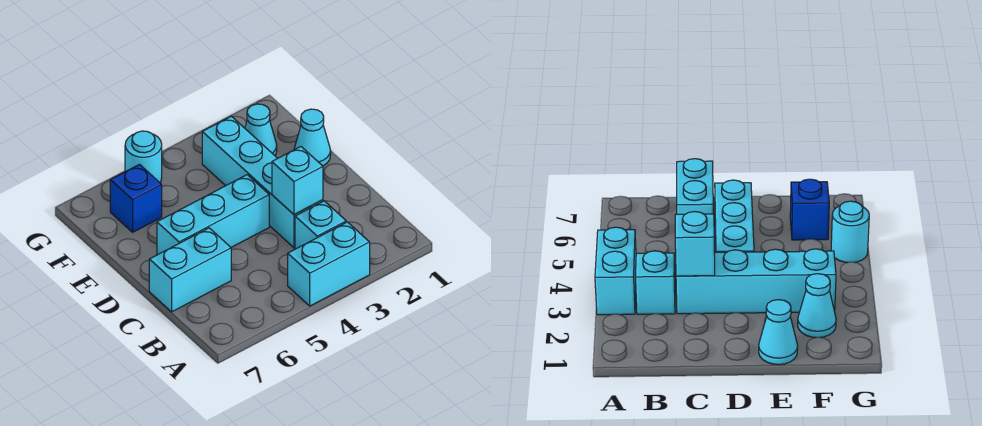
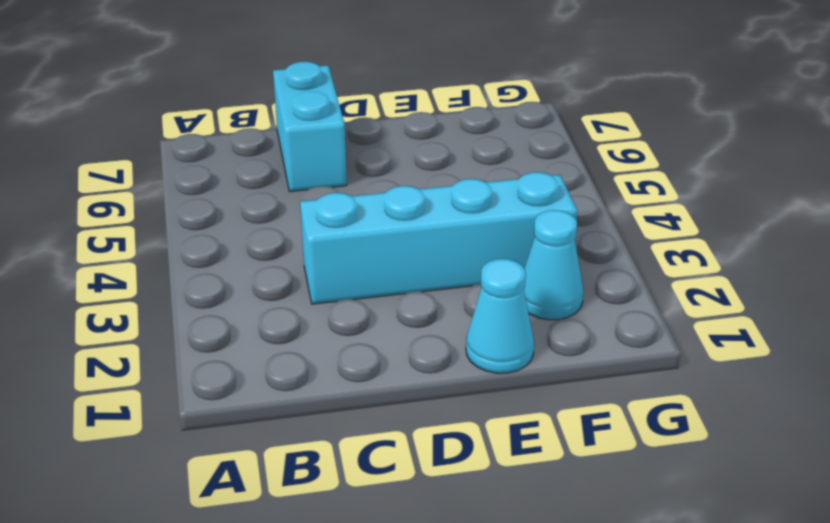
none -> cyan 1x2 brick [288,222,370,306]
none -> cyan 1x1 brick [295,201,346,249]

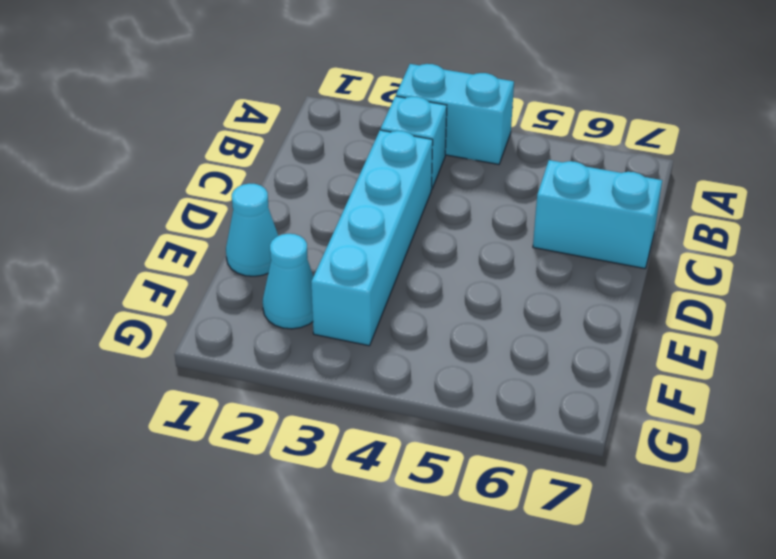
none -> cyan 1x3 brick [157,175,269,255]
none -> blue 1x1 brick [110,164,162,232]

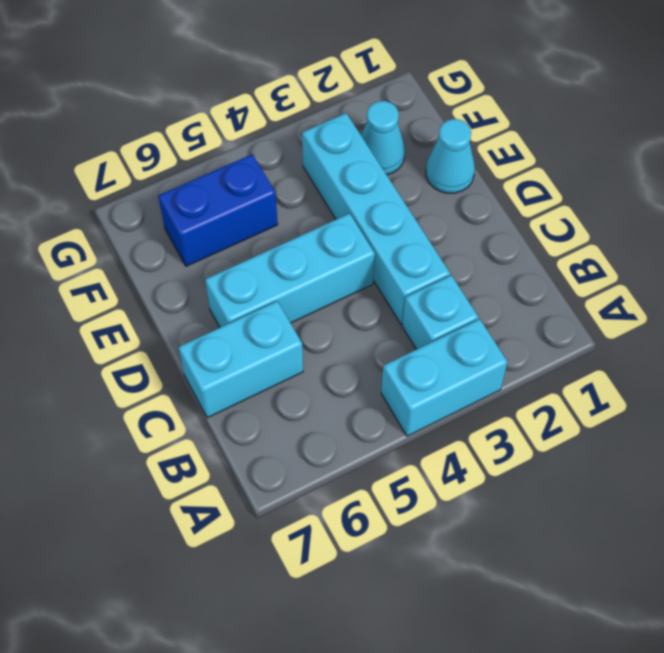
blue 1x2 brick [158,154,278,266] -> blue 1x1 brick [110,164,162,232]
none -> cyan 1x1 round brick [125,131,162,182]
none -> cyan 1x1 brick [272,147,323,215]

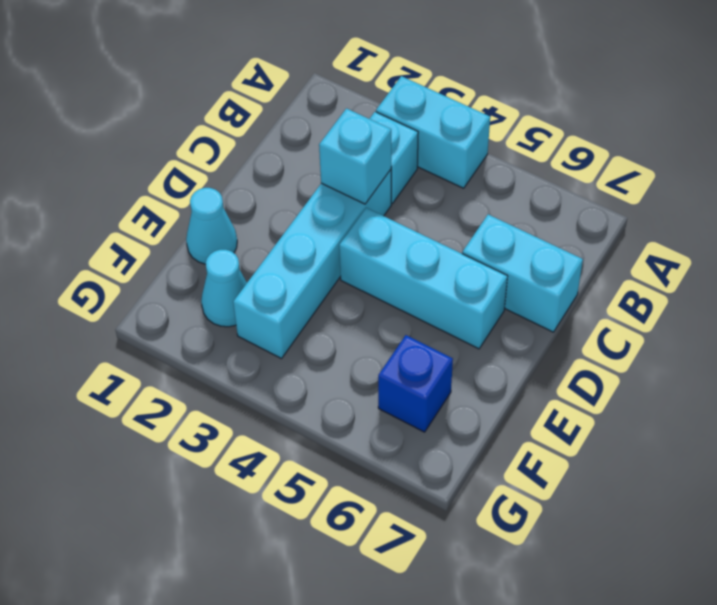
none -> cyan 1x1 round brick [125,131,162,182]

